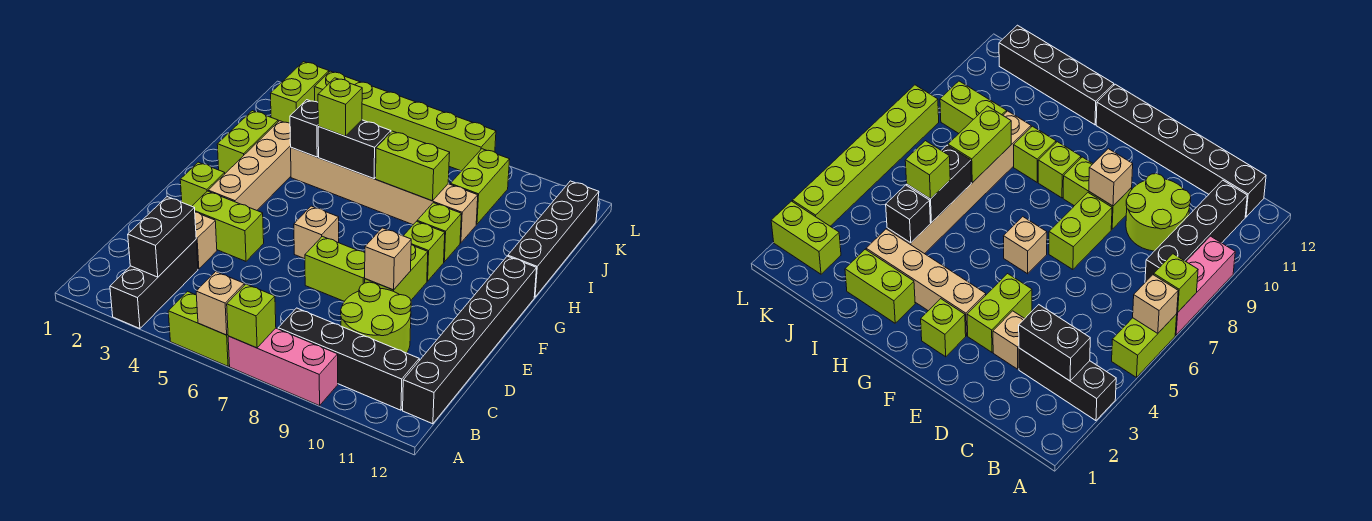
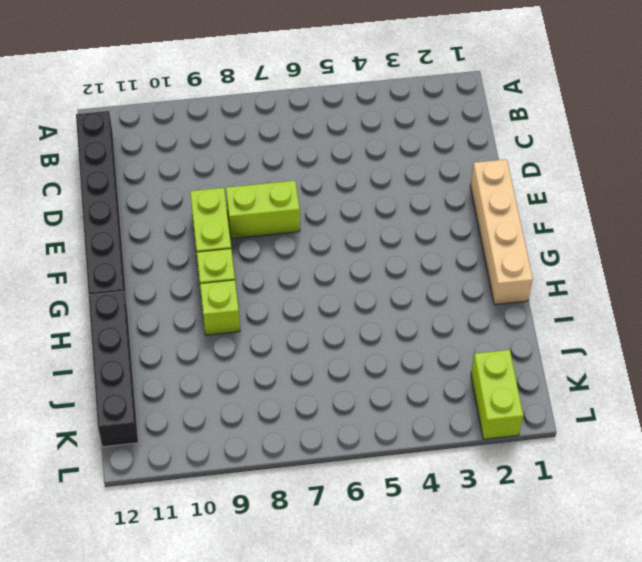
tan 1x4 brick [470,159,533,305] -> tan 1x4 brick moved to [208,121,291,210]
none -> black 1x3 brick [110,240,198,329]
none -> lime 1x2 brick [168,291,229,366]
none -> pink 1x3 brick [228,328,338,406]

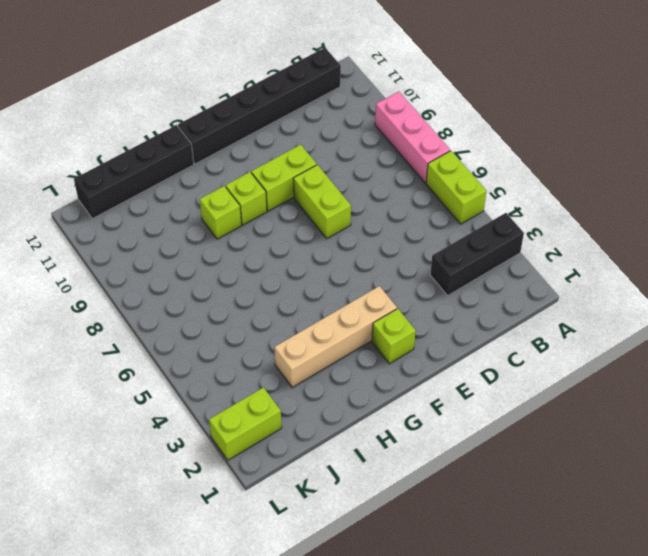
none -> black 1x4 brick [278,308,419,410]
none -> lime 2x2 round brick [341,282,411,353]
none -> tan 1x1 brick [195,212,217,269]

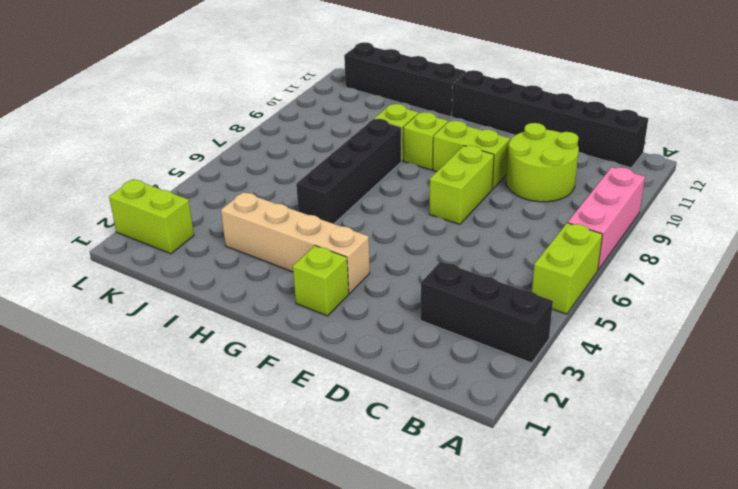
black 1x4 brick [296,119,401,224] -> black 1x4 brick moved to [278,308,419,410]
none -> tan 1x1 brick [195,212,217,269]
none -> lime 1x2 brick [192,191,264,261]
none -> tan 1x1 brick [294,206,339,259]

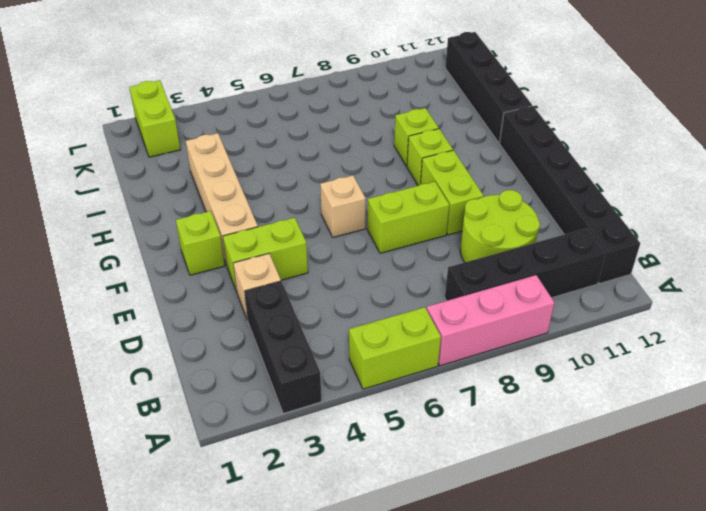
none -> lime 1x2 brick [217,111,278,173]
none -> tan 1x6 brick [291,148,478,243]
none -> lime 1x2 brick [450,149,510,224]

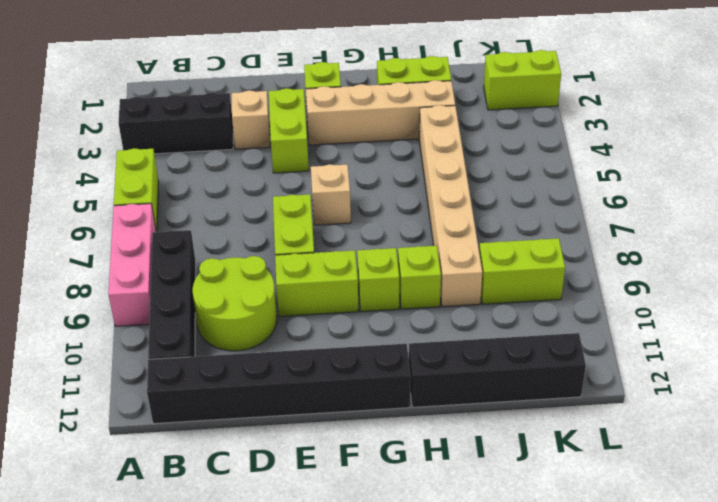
none -> lime 1x6 brick [314,71,496,171]
none -> tan 1x1 brick [196,272,244,335]
none -> lime 1x1 brick [227,284,276,348]

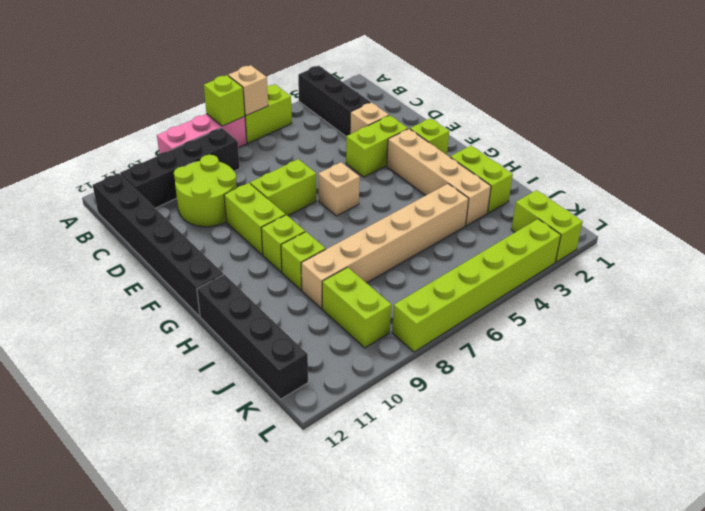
none -> black 1x2 brick [128,197,196,277]
none -> tan 1x1 brick [365,228,411,290]
none -> black 1x1 brick [290,100,319,157]

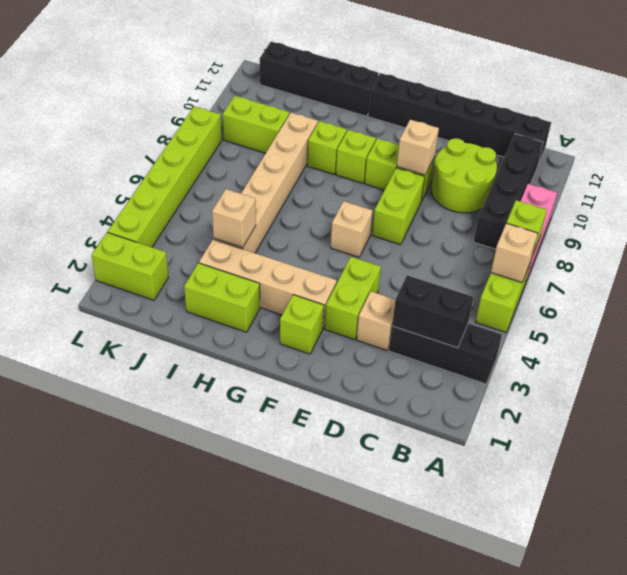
tan 1x1 brick [212,189,256,247] -> black 1x1 brick [290,100,319,157]
none -> black 1x2 brick [318,120,391,179]
none -> lime 1x2 brick [376,131,450,201]
none -> lime 1x1 brick [318,78,362,136]

